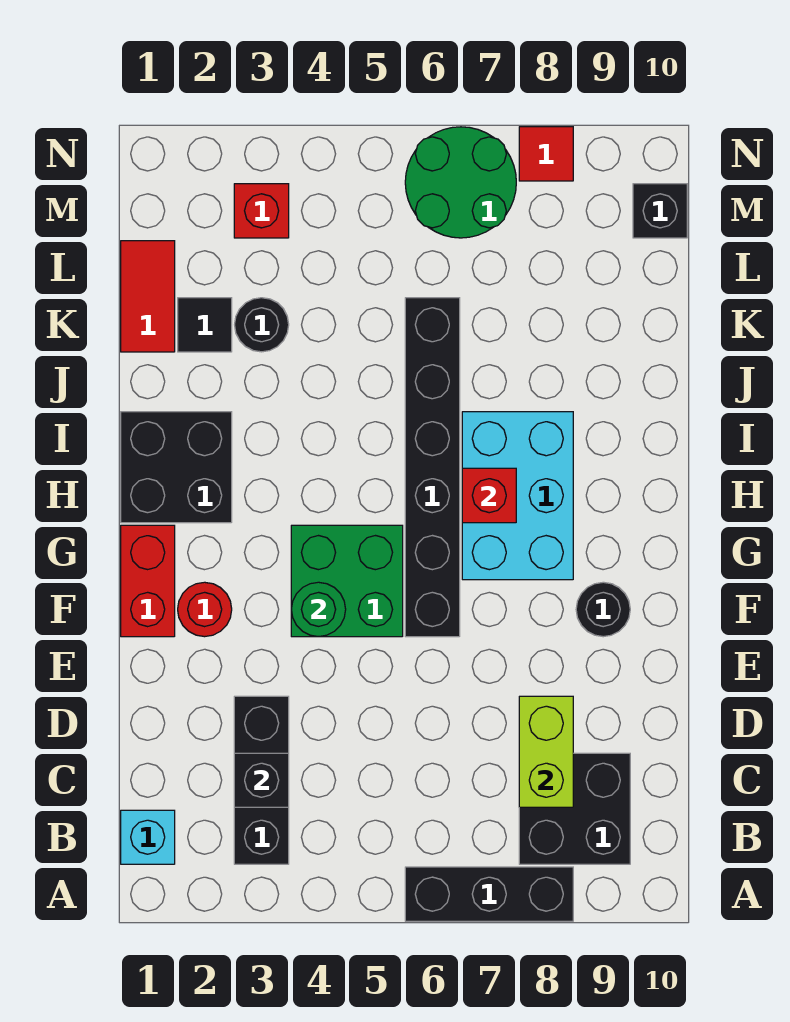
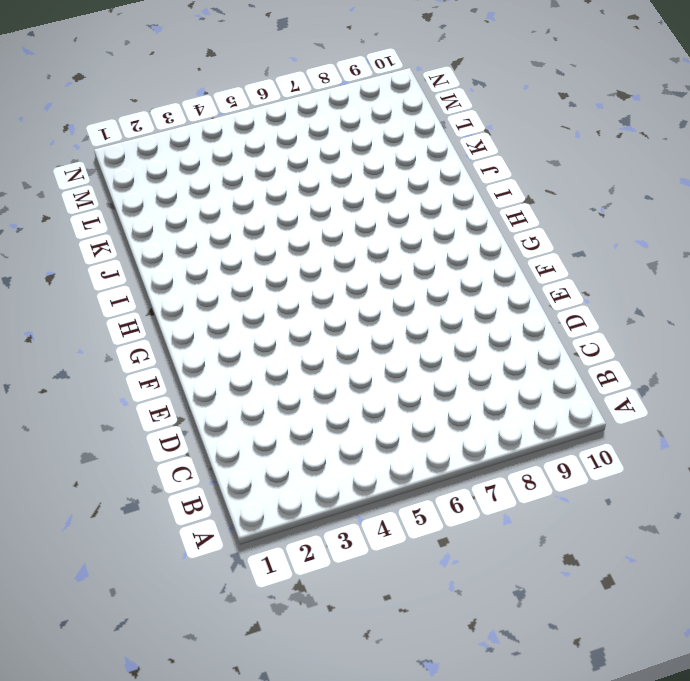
none -> black 1x3 brick [405,867,573,921]
none -> cyan 1x1 brick [121,810,175,864]
none -> black 1x3 brick [234,696,289,864]

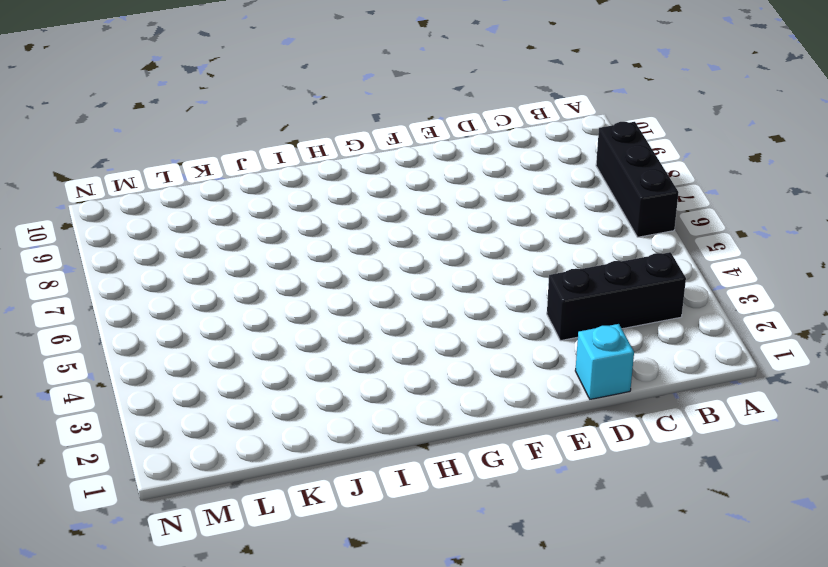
cyan 1x1 brick [575,324,634,399] -> cyan 1x1 brick moved to [121,810,175,864]
none -> black 2x2 brick [519,753,630,864]
none -> red 1x2 brick [121,525,175,637]
none -> red 1x1 round brick [178,582,232,637]

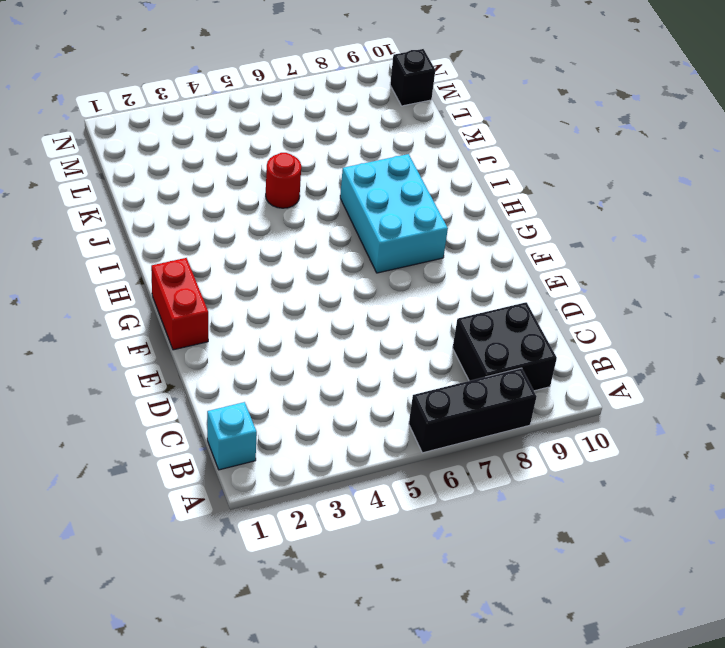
red 1x1 round brick [266,153,301,208] -> red 1x1 round brick moved to [178,582,232,637]
none -> black 1x3 brick [234,696,289,864]
none -> green 2x2 brick [291,525,403,637]
none -> black 1x6 brick [405,298,460,637]

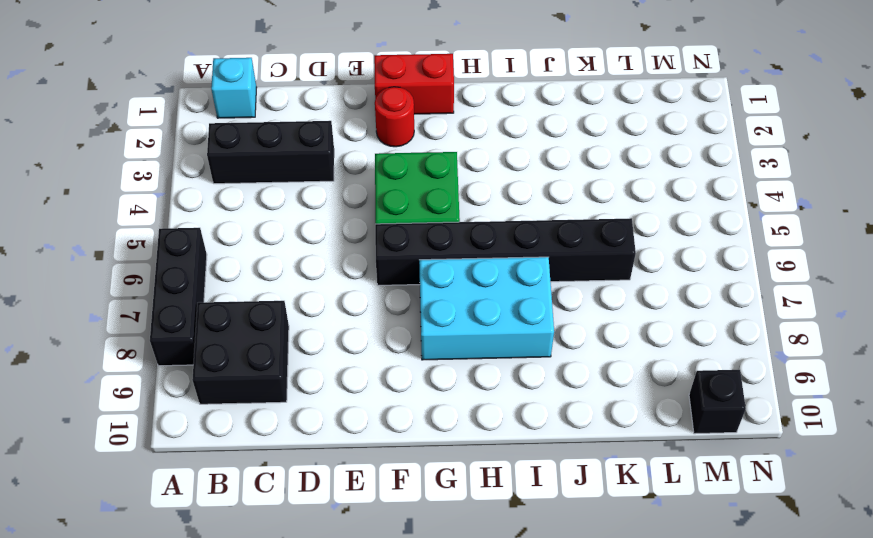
none -> black 1x1 round brick [576,582,630,637]
none -> black 2x2 brick [121,412,232,523]
none -> red 1x2 tile [121,241,175,352]

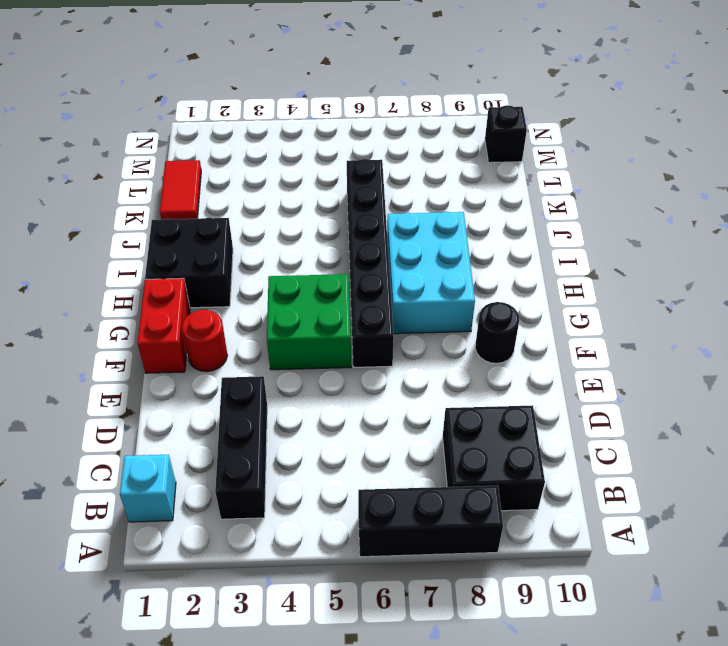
none -> black 1x1 tile [178,298,232,352]
none -> black 1x1 round brick [235,298,289,352]
none -> red 1x1 brick [234,184,289,238]

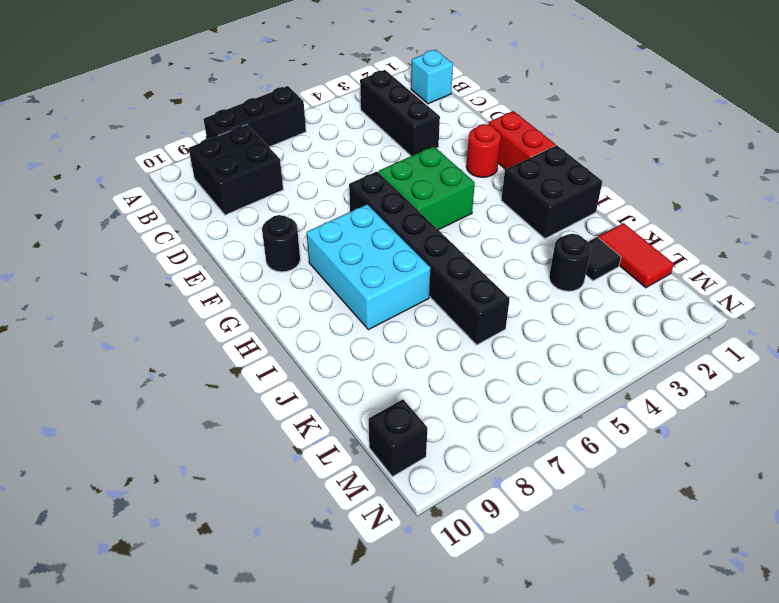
none -> red 1x1 brick [234,184,289,238]
none -> green 2x2 round brick [405,127,516,238]
none -> red 1x1 tile [519,127,573,181]

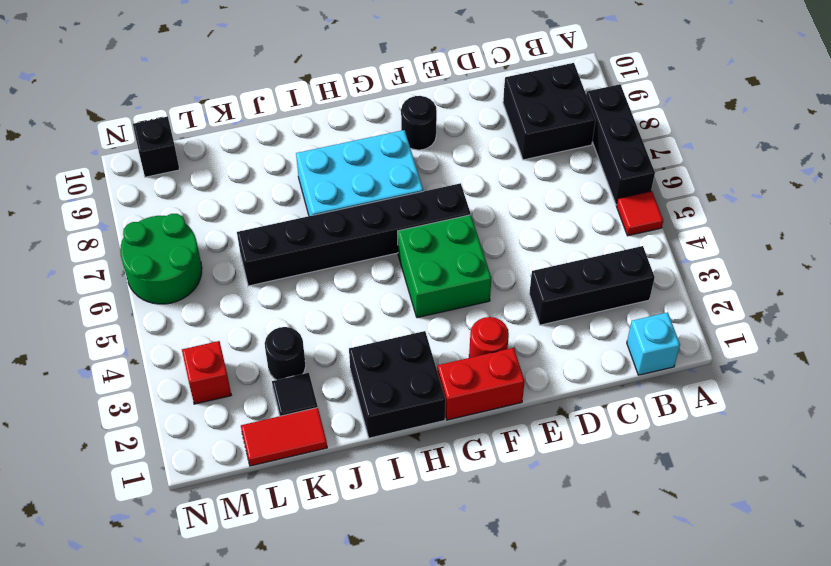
red 1x1 tile [616,191,663,236] -> red 1x1 tile moved to [519,127,573,181]
none -> black 1x1 brick [234,753,289,807]
none -> lime 1x2 brick [519,696,573,807]
none -> green 1x1 round brick [291,582,346,637]

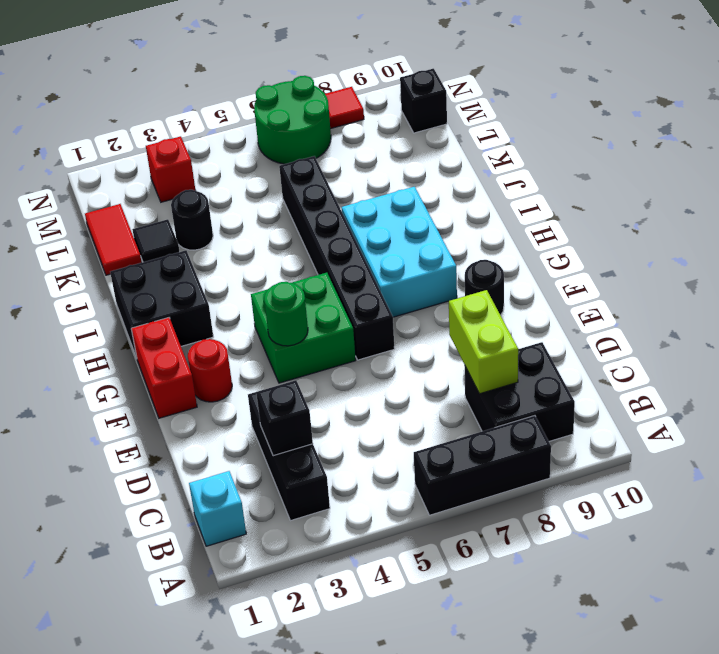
none -> red 1x1 brick [462,468,516,523]

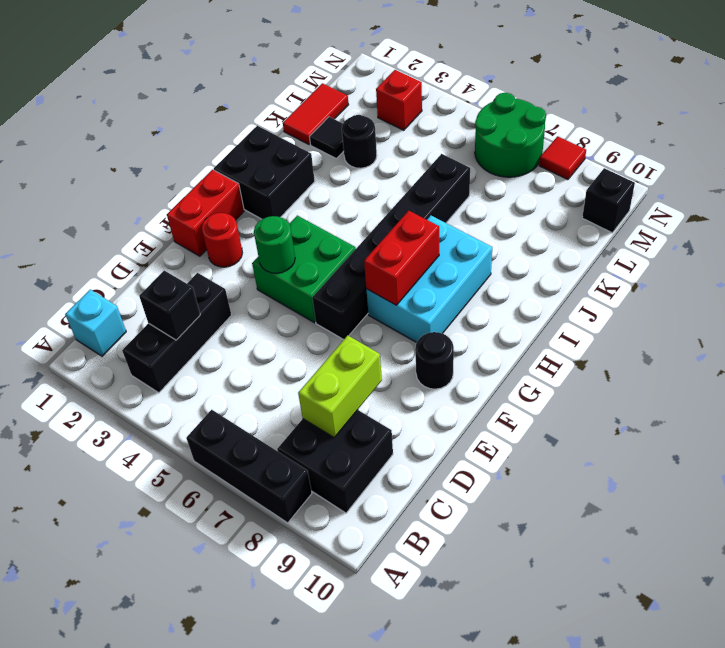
red 1x2 brick [364,211,439,305] -> red 1x1 brick [462,468,516,523]

